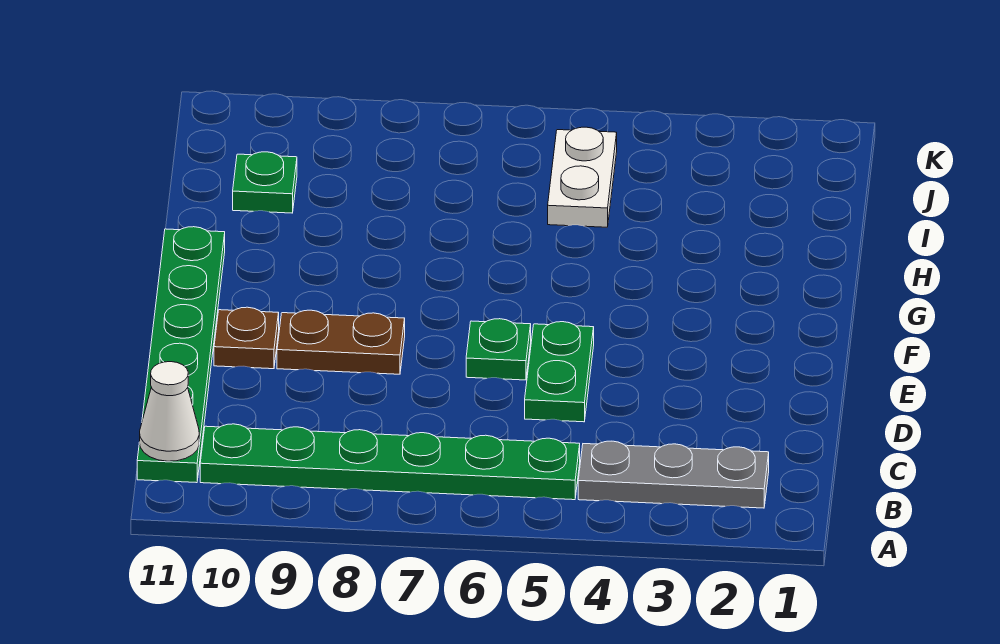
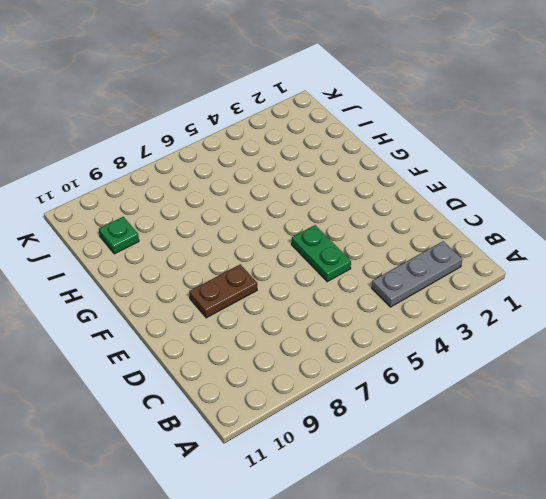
none -> green 1x6 plate [200,424,580,500]
none -> green 1x6 plate [137,227,225,483]

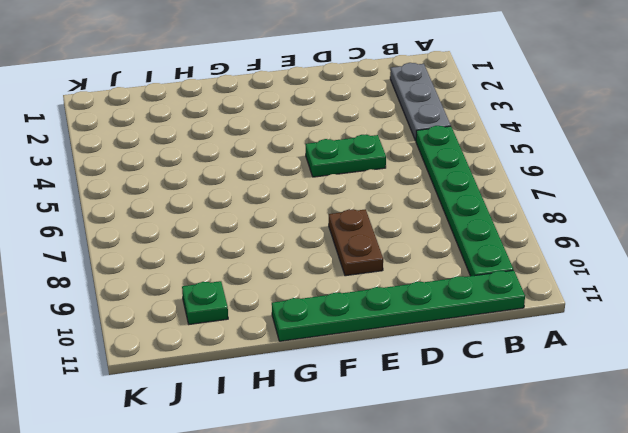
none -> green 1x1 plate [466,319,531,380]
none -> brown 1x1 plate [214,307,279,369]

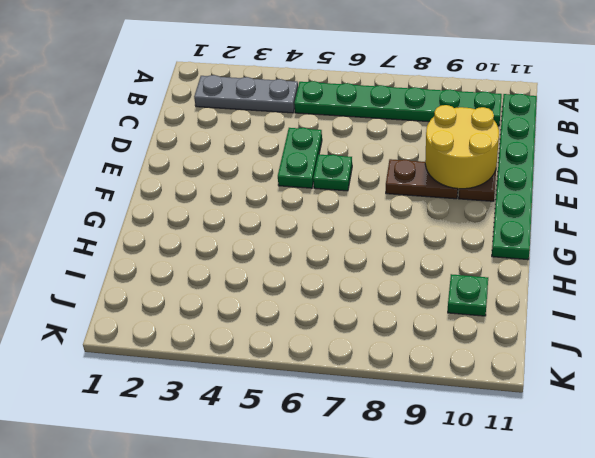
yellow 2x2 round brick [425,105,499,189] -> none
none -> white 1x2 plate [548,127,617,227]
none -> white 1x1 cone [140,362,199,461]

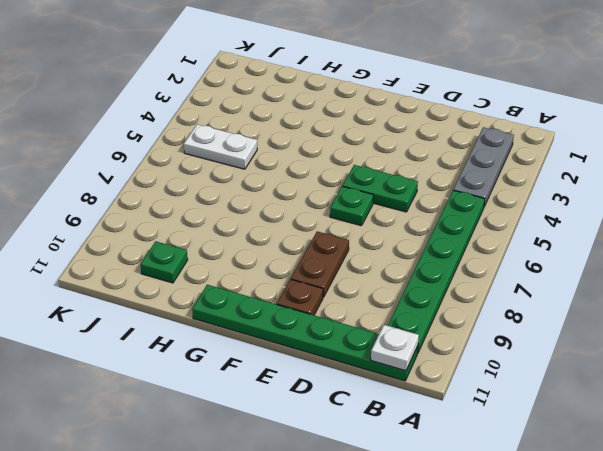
white 1x1 plate [371,325,419,371] -> white 1x1 cone [140,362,199,461]

